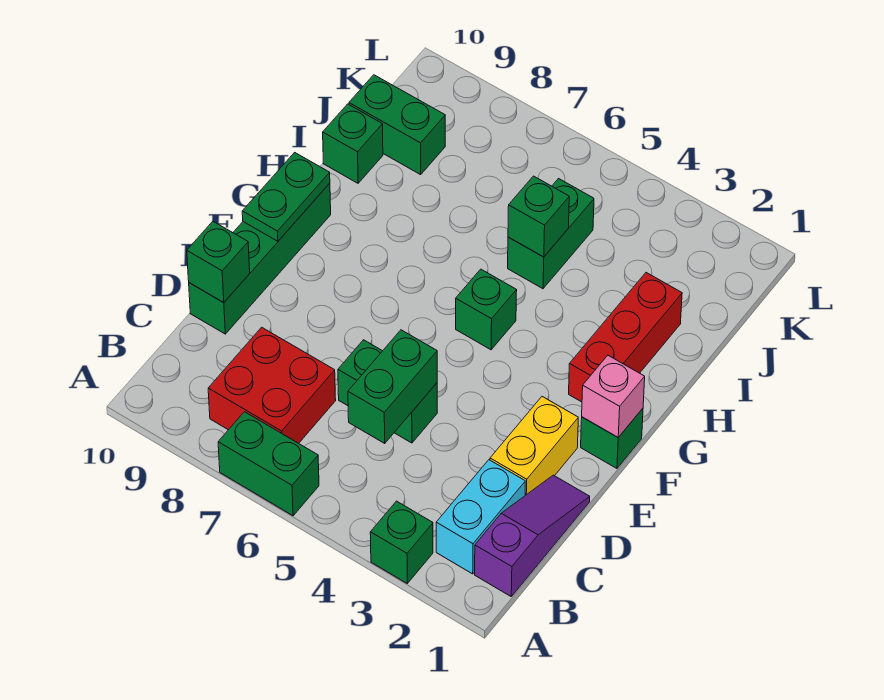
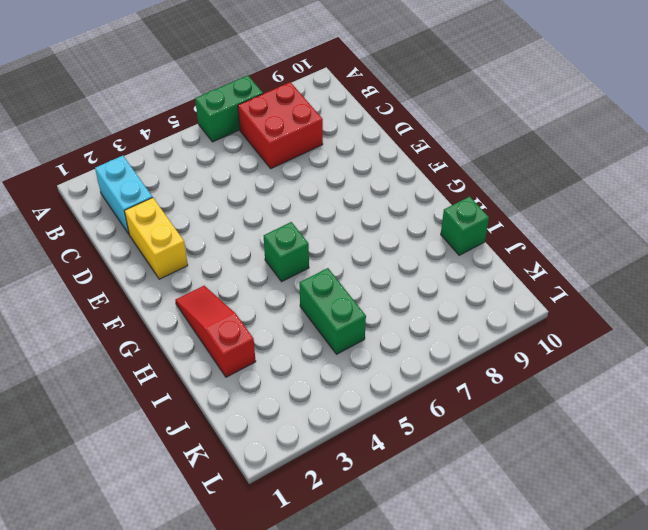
red 1x3 slope [175,286,256,377] -> red 1x3 brick [569,273,682,402]
none -> green 1x1 brick [370,501,433,583]
none -> purple 1x3 slope [475,475,590,596]
none -> green 1x2 brick [338,340,437,443]

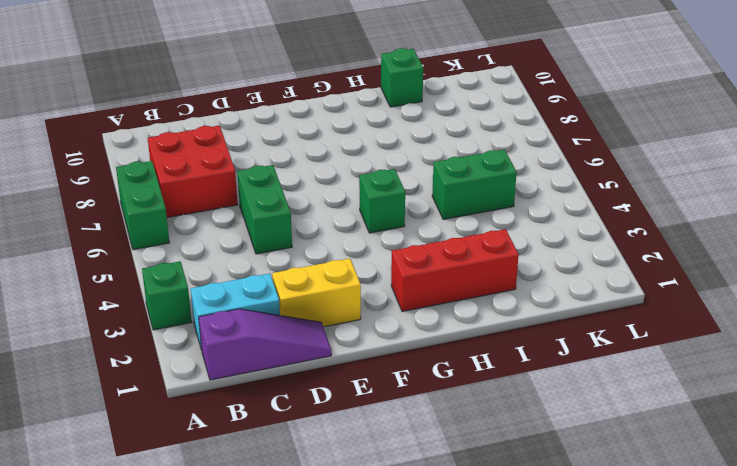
none -> green 1x4 brick [189,183,331,334]
none -> green 1x1 brick [581,409,643,468]
none -> green 1x2 brick [349,75,445,175]

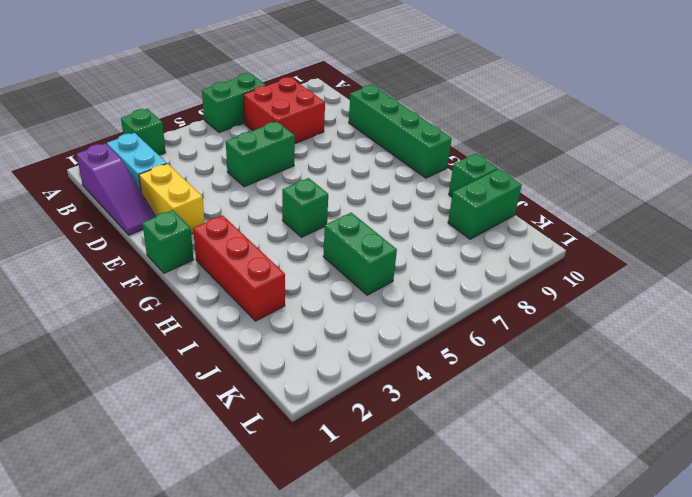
none -> green 1x2 brick [348,330,437,443]
none -> green 1x1 brick [187,222,250,303]
none -> pink 1x1 brick [582,355,645,437]

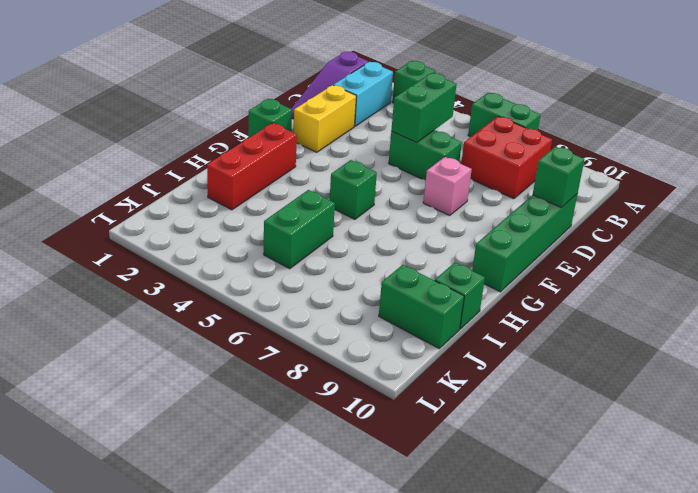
pink 1x1 brick [423,157,472,216] -> pink 1x1 brick moved to [582,355,645,437]
none -> green 1x2 plate [242,152,330,241]
none -> green 1x1 brick [508,176,569,257]

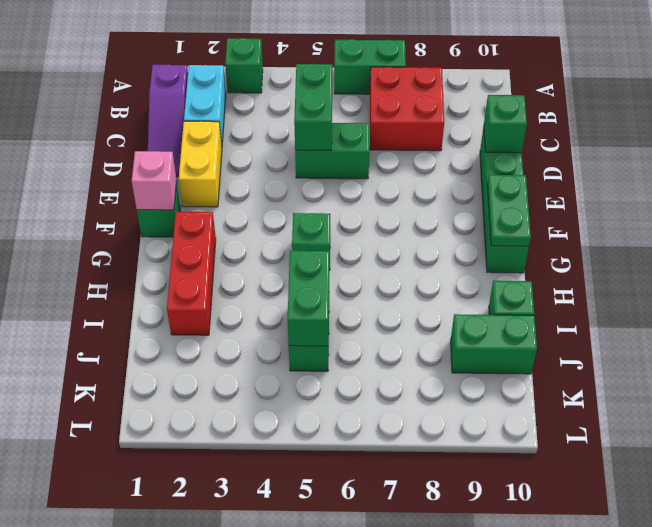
green 1x2 brick [288,251,329,346] -> green 1x1 brick [508,176,569,257]

